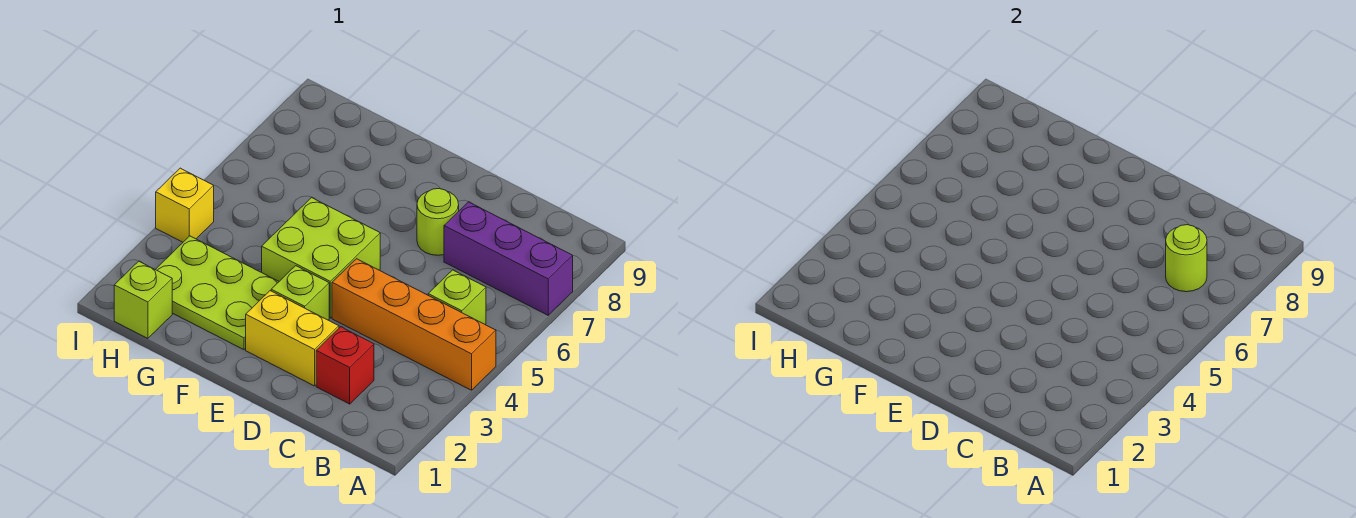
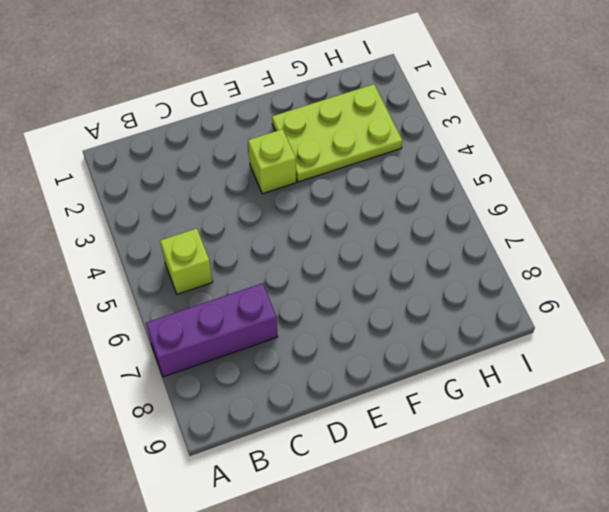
none -> orange 1x4 brick [332,259,496,390]
none -> red 1x1 brick [316,327,374,404]
none -> yellow 1x2 brick [246,291,339,386]

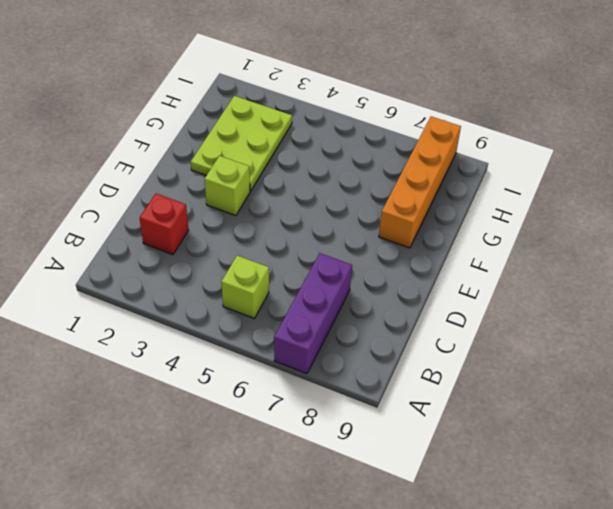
orange 1x4 brick [379,116,461,248] -> orange 1x4 brick moved to [332,259,496,390]
none -> yellow 1x2 brick [246,291,339,386]
none -> lime 1x1 round brick [417,189,459,255]
none -> lime 2x2 brick [262,197,380,318]

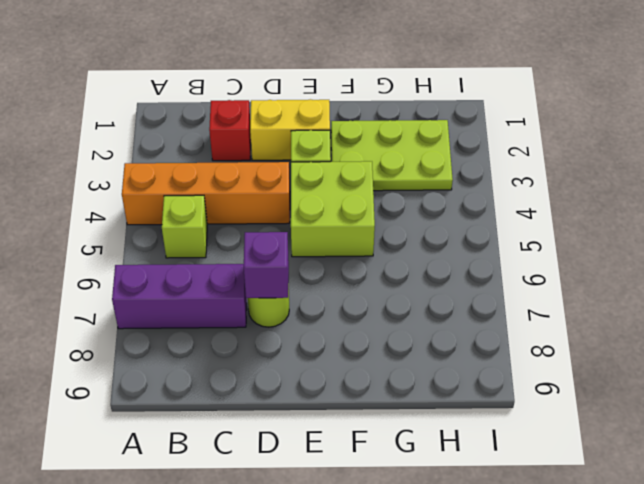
purple 1x1 brick [244,232,289,298] -> none
none -> lime 1x1 brick [114,261,172,338]
none -> yellow 1x1 brick [156,168,214,242]
none -> lime 1x1 round brick [1166,225,1207,292]

